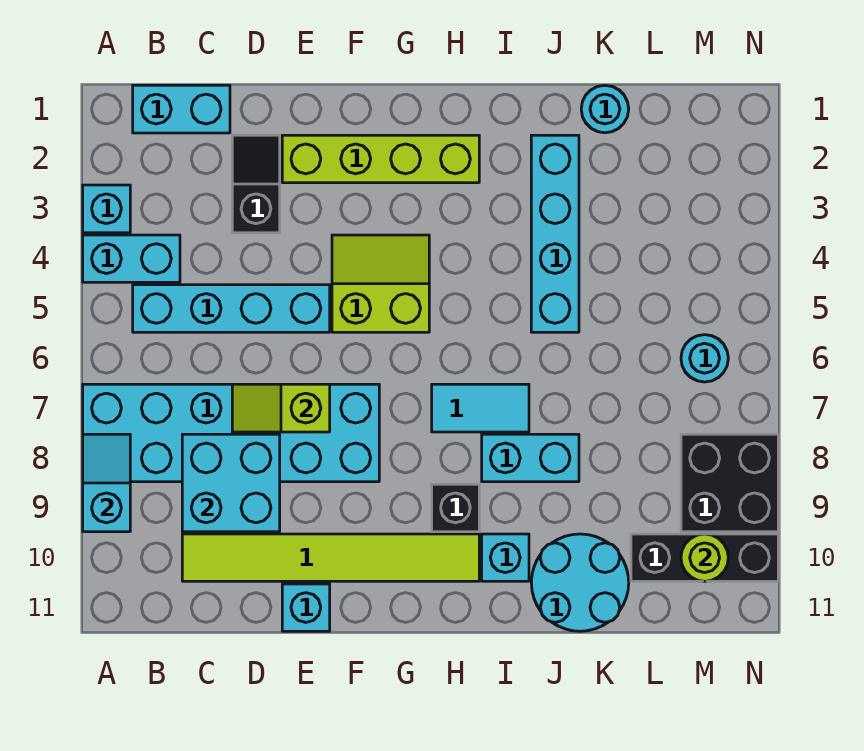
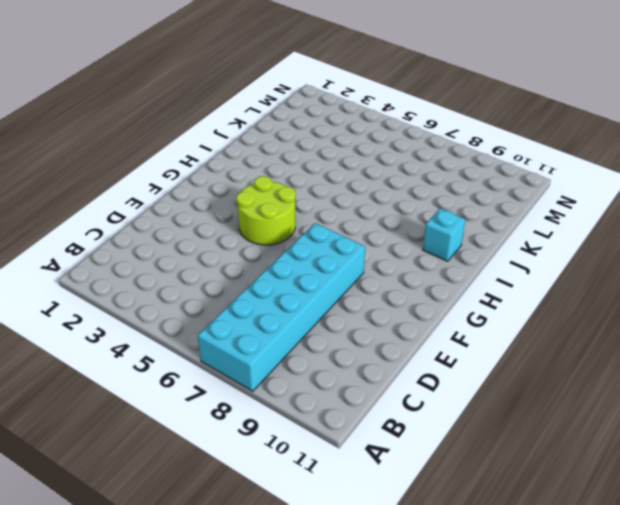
lime 2x2 round brick [236,176,296,245] -> lime 2x2 slope [332,235,429,332]
none -> cyan 1x1 brick [83,185,130,233]
none -> cyan 1x2 brick [83,235,180,282]
none -> cyan 1x2 brick [133,85,230,133]

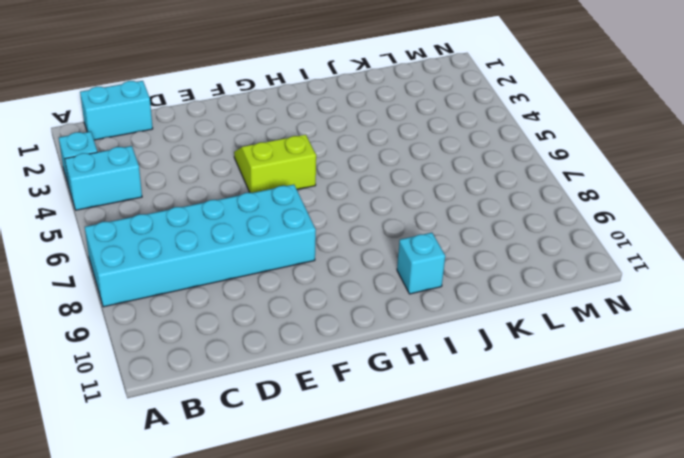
none -> cyan 1x4 brick [133,285,330,332]
none -> lime 1x6 tile [182,534,479,581]
none -> black 1x2 slope [232,135,280,233]

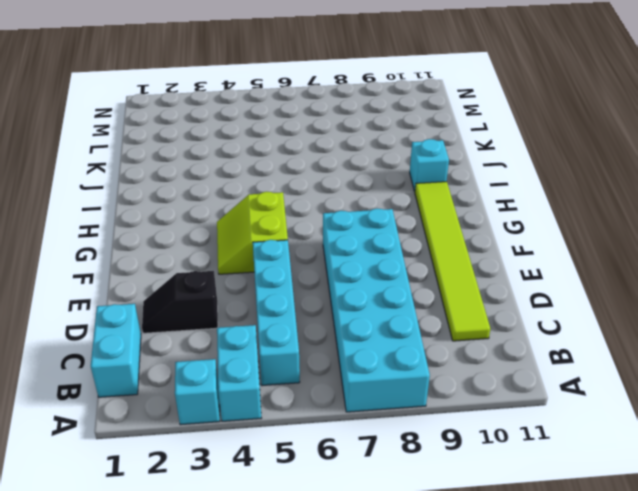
none -> lime 1x4 brick [282,135,479,183]
none -> cyan 1x1 brick [282,584,330,631]
none -> cyan 1x2 tile [432,384,529,432]

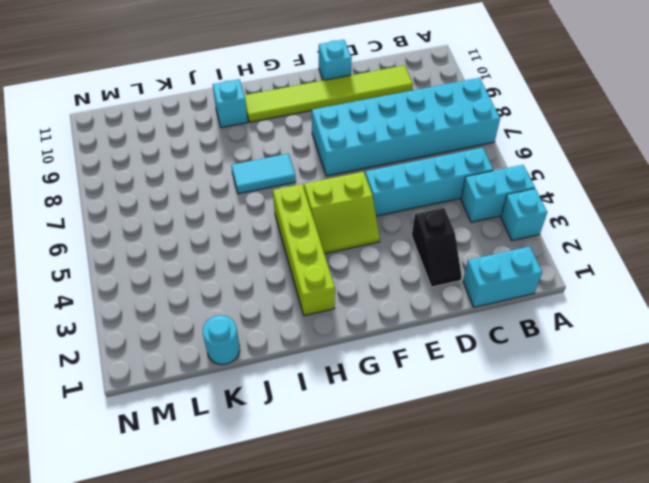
lime 1x4 brick [273,184,335,316] -> lime 1x4 brick turned to [282,135,479,183]
none -> black 1x1 brick [432,484,479,532]
none -> cyan 1x2 brick [482,434,579,482]
none -> cyan 1x4 brick [531,135,579,332]

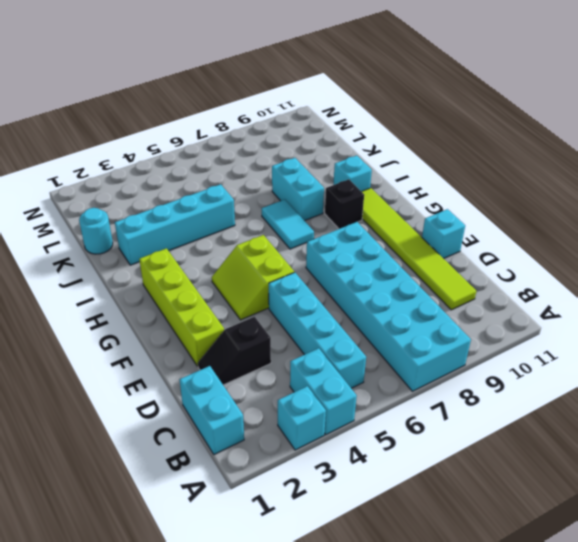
none -> cyan 2x2 round brick [531,534,629,631]
none -> black 1x3 brick [631,534,778,581]
none -> cyan 1x1 round brick [681,335,728,382]

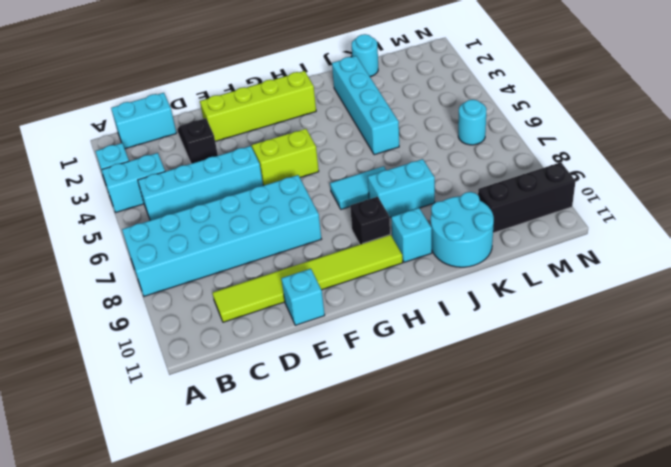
none -> black 2x2 brick [681,434,778,532]
none -> cyan 1x2 slope [83,434,130,532]
none -> cyan 2x2 brick [182,434,280,532]

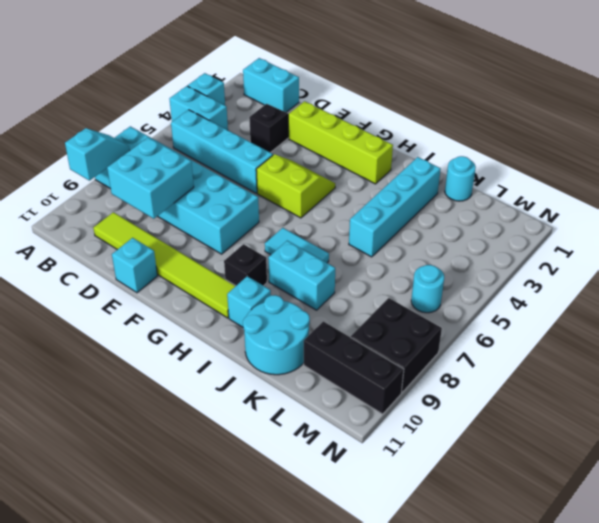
none -> lime 1x2 slope [232,384,330,432]
none -> lime 1x1 round brick [681,534,728,581]

